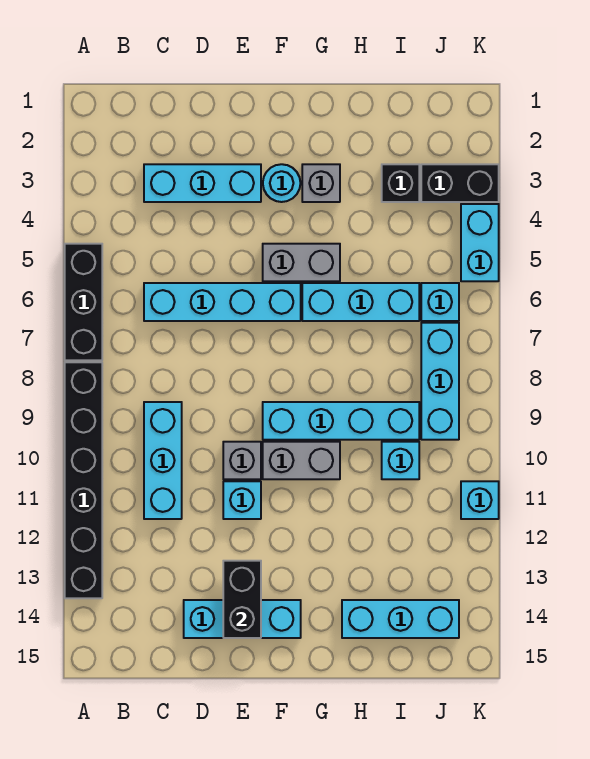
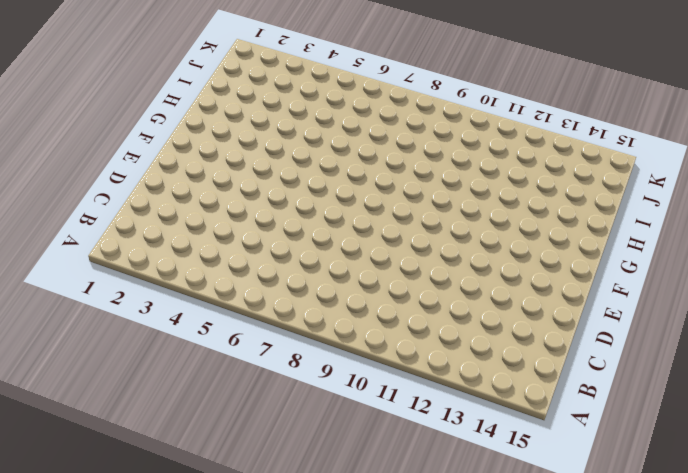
none -> black 1x3 brick [65,244,102,360]
none -> black 1x6 brick [65,362,102,598]
none -> cyan 1x3 brick [144,164,261,202]

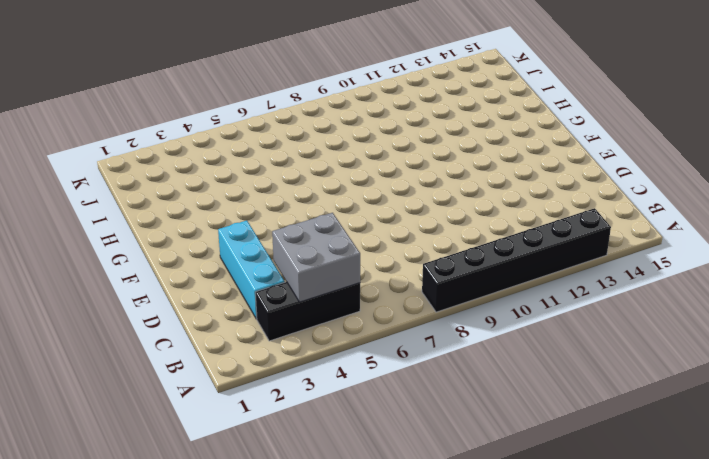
black 1x3 brick [255,282,360,341] -> black 1x3 brick moved to [65,244,102,360]
grey 2x2 brick [272,213,360,302] -> none
none -> cyan 1x4 brick [144,283,301,321]
none -> cyan 1x3 brick [144,402,182,519]
none -> cyan 1x3 brick [184,600,301,638]

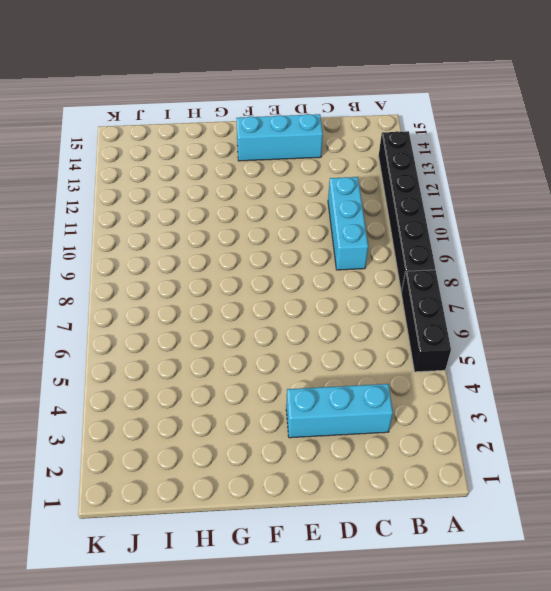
none -> cyan 1x4 brick [144,283,301,321]
none -> grey 1x1 brick [223,442,261,479]
none -> cyan 1x1 brick [223,481,261,519]

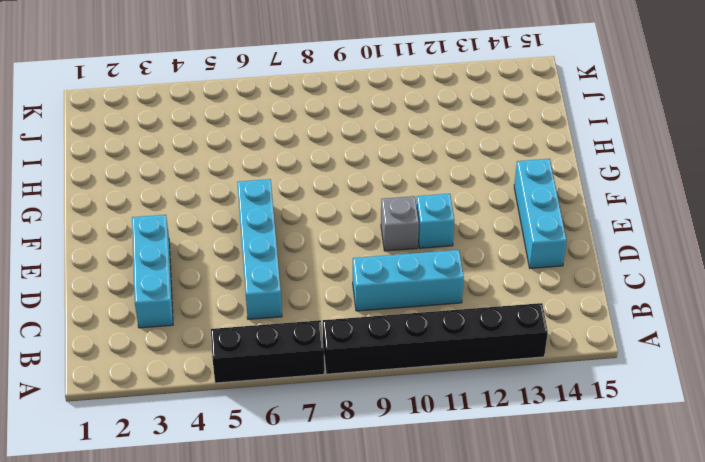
none -> cyan 1x1 round brick [263,164,300,202]
none -> grey 1x2 brick [263,244,340,281]
none -> cyan 1x4 brick [263,402,419,440]

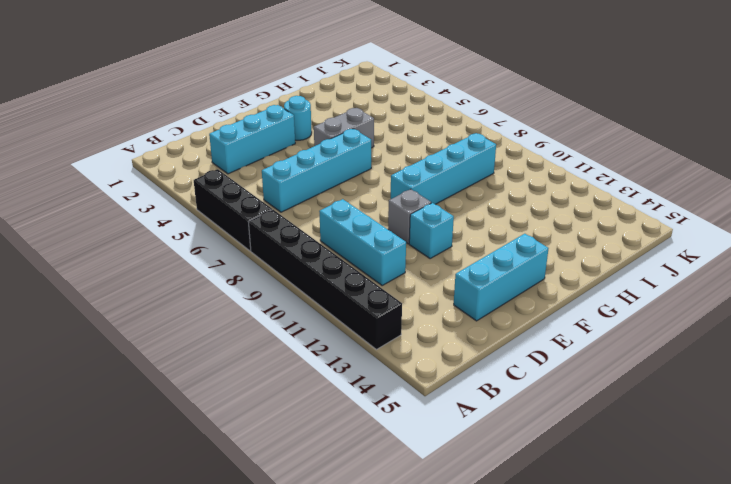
none -> grey 1x2 brick [263,442,340,479]
none -> grey 1x1 brick [302,164,340,202]
none -> cyan 1x3 brick [302,283,419,321]

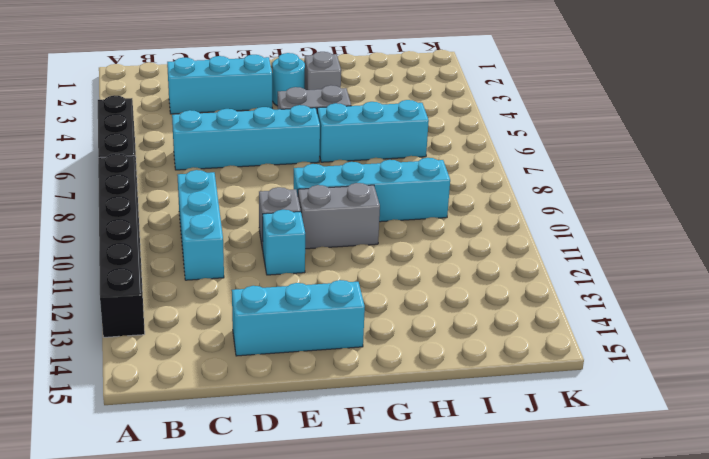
none -> cyan 1x3 brick [342,600,459,638]
none -> black 1x1 brick [382,164,419,202]
none -> cyan 1x1 brick [382,442,419,479]

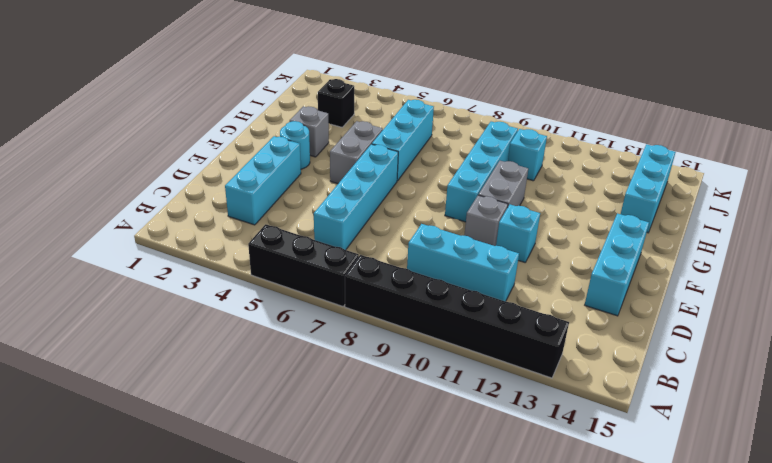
none -> black 1x2 brick [421,164,499,202]
none -> cyan 1x1 brick [421,283,459,321]
none -> cyan 1x3 brick [421,323,459,440]

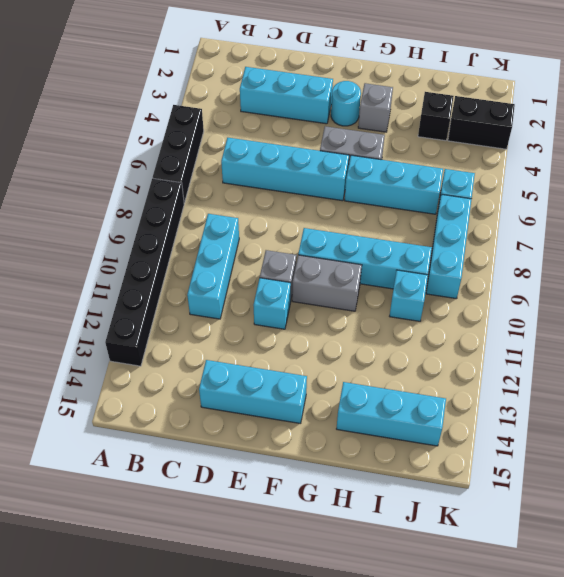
none -> cyan 1x2 brick [461,204,499,281]
none -> cyan 1x1 brick [461,481,499,519]
none -> black 1x2 brick [223,561,261,638]

